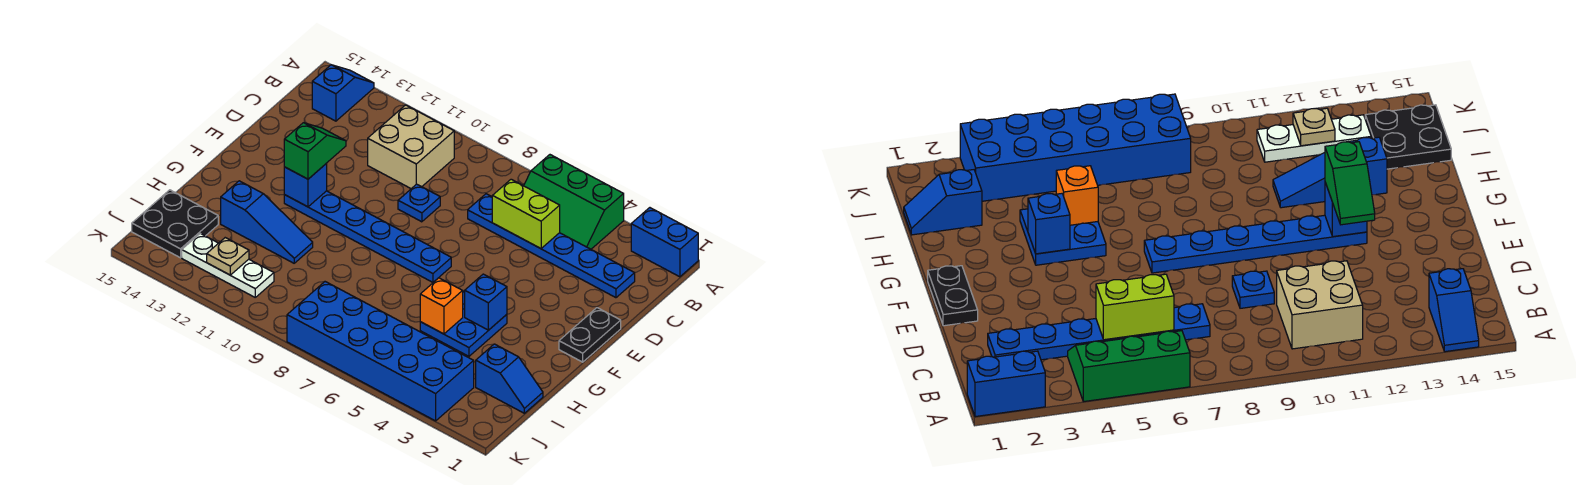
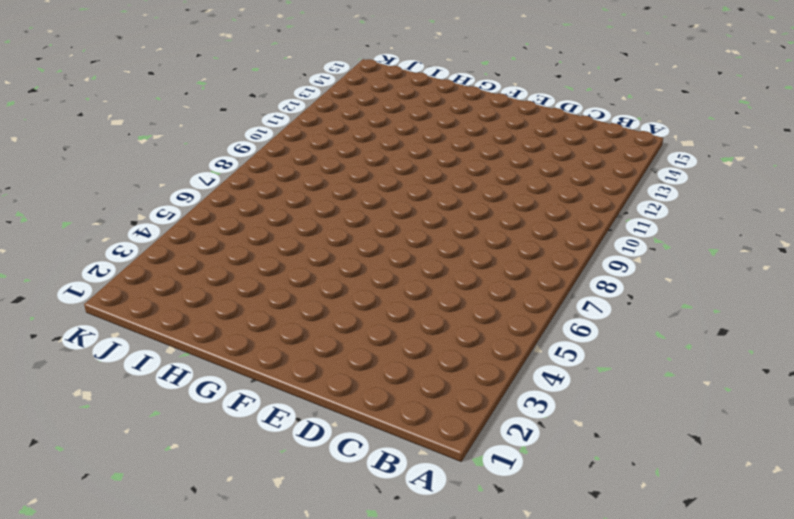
none -> blue 1x2 brick [631,208,698,277]
none -> green 2x3 slope [524,155,624,249]
none -> blue 1x2 slope [312,65,374,121]

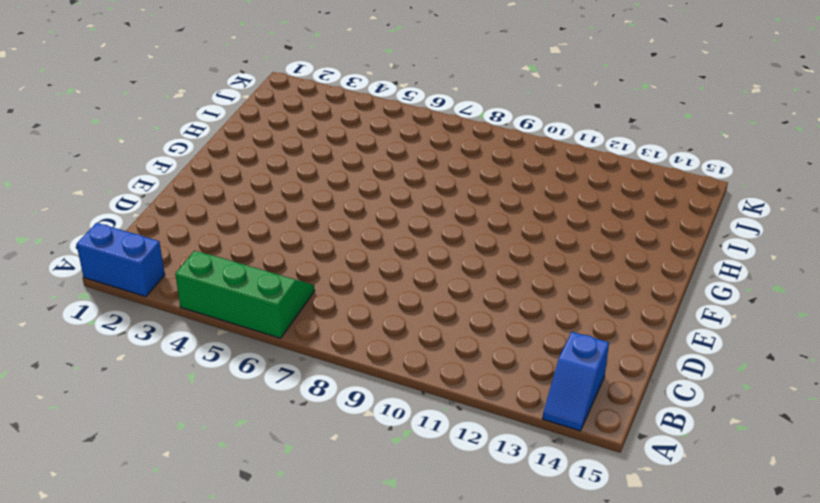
none -> tan 2x2 brick [368,105,454,189]
none -> blue 1x6 plate [468,194,635,298]
none -> blue 1x1 plate [398,184,440,222]

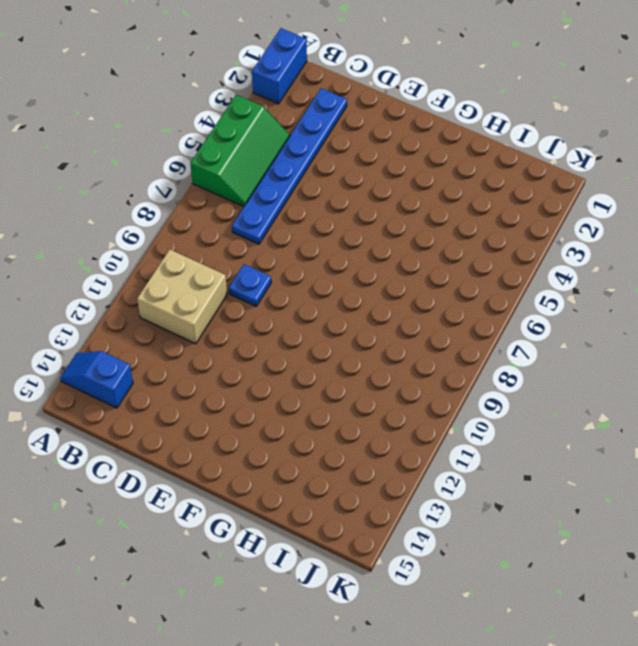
none -> black 1x2 plate [559,308,621,362]
none -> blue 1x6 plate [284,191,451,282]
none -> blue 2x2 plate [420,291,507,356]

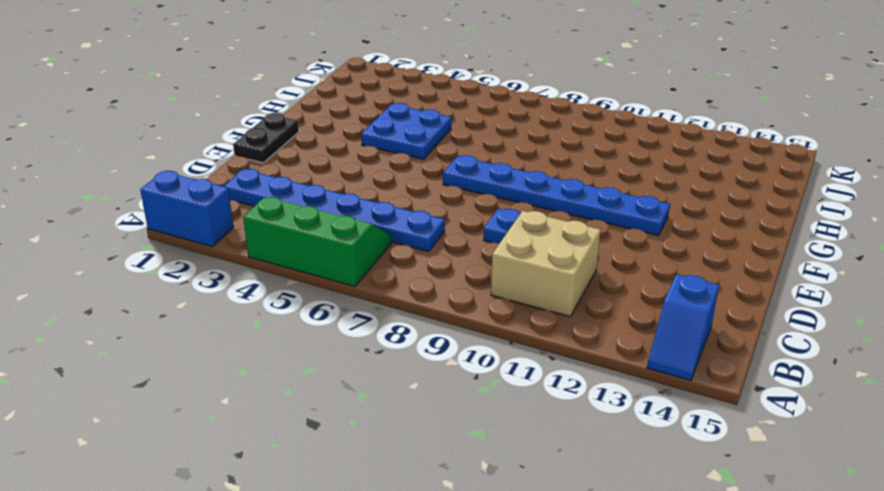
none -> blue 1x3 slope [221,181,313,263]
none -> blue 1x2 slope [476,344,543,413]
none -> black 2x2 plate [132,190,218,258]

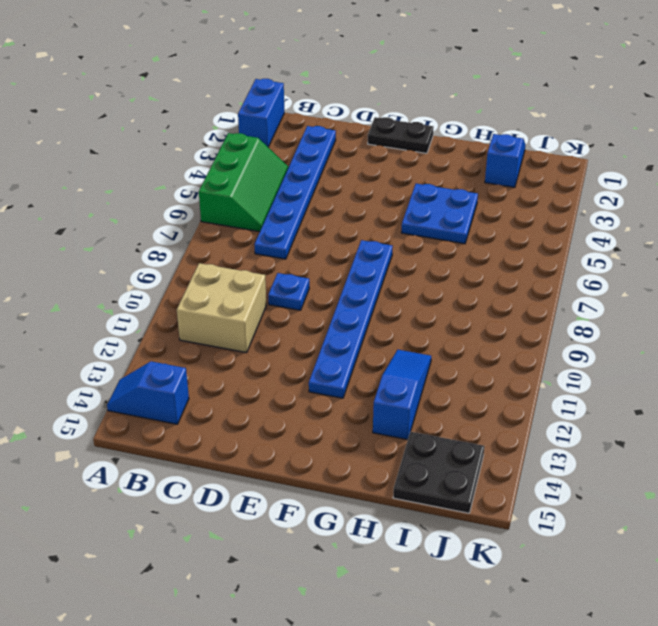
none -> blue 2x6 brick [287,282,474,421]
none -> white 1x3 plate [182,234,274,297]
none -> lime 1x2 brick [492,179,560,249]

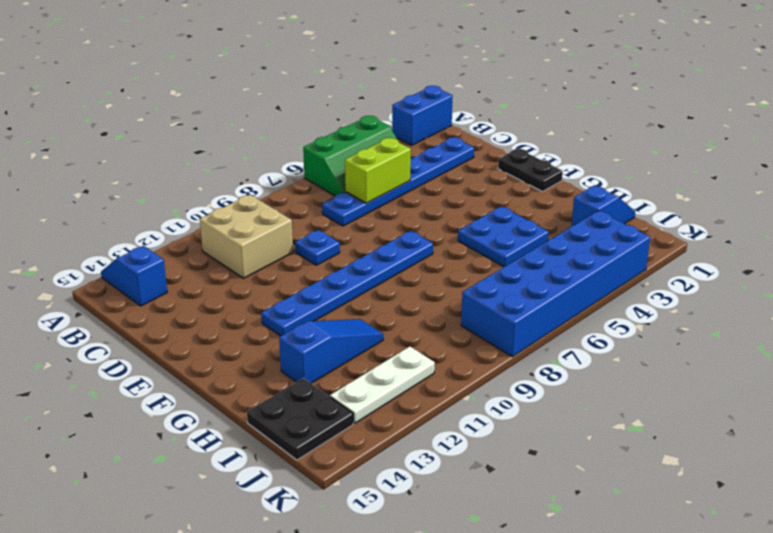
none -> blue 1x1 brick [284,164,327,207]
none -> blue 1x1 brick [465,274,507,330]
none -> orange 1x1 brick [420,278,463,334]

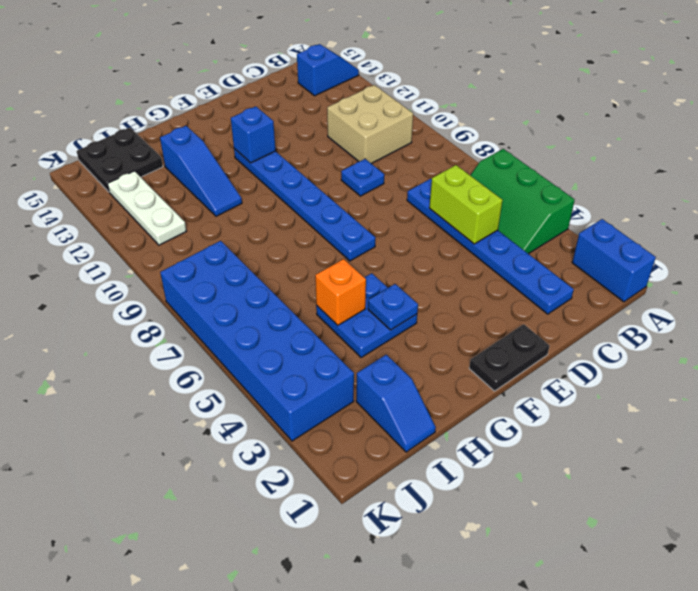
blue 1x1 plate [368,284,418,330] -> blue 1x1 brick [465,274,507,330]
none -> tan 1x1 plate [207,238,249,275]
none -> green 1x2 slope [284,123,346,179]

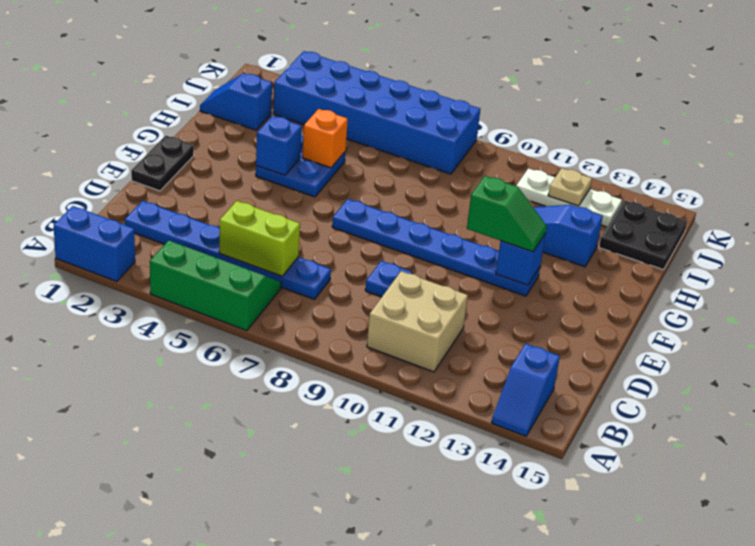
green 1x2 slope [467,176,547,252] -> green 1x2 slope turned to [284,123,346,179]

